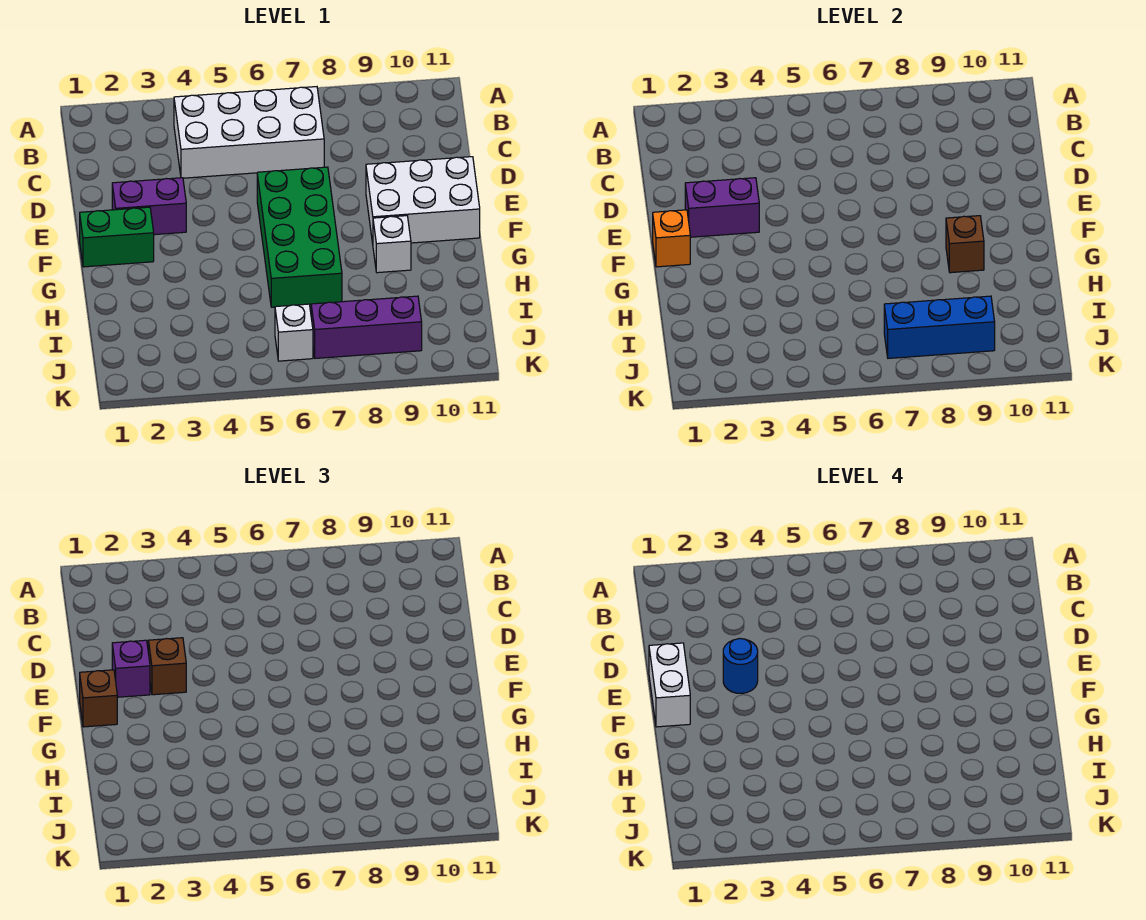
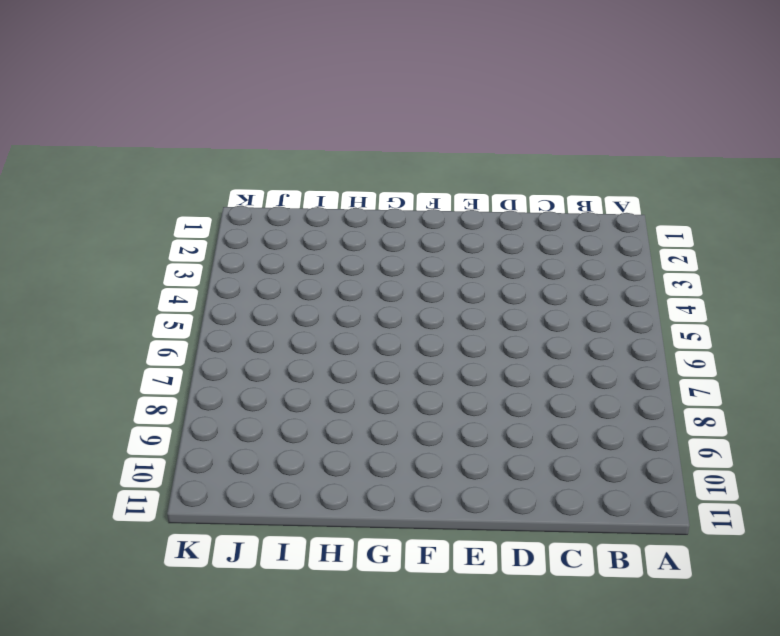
none -> white 2x4 brick [174,87,324,178]
none -> purple 1x2 brick [112,178,186,235]
none -> green 2x4 brick [257,167,342,307]

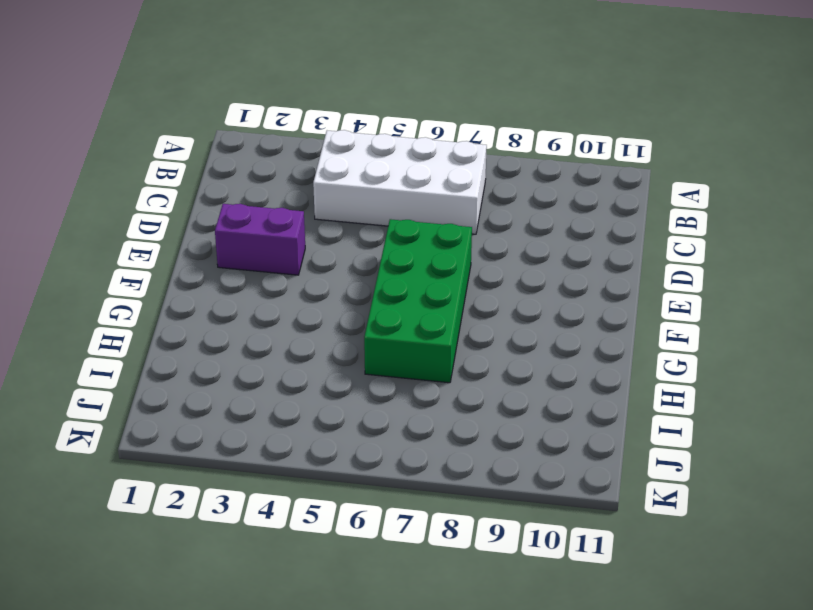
none -> white 2x3 brick [366,157,480,243]
none -> green 1x2 brick [80,207,154,267]
none -> white 1x1 brick [373,216,411,273]

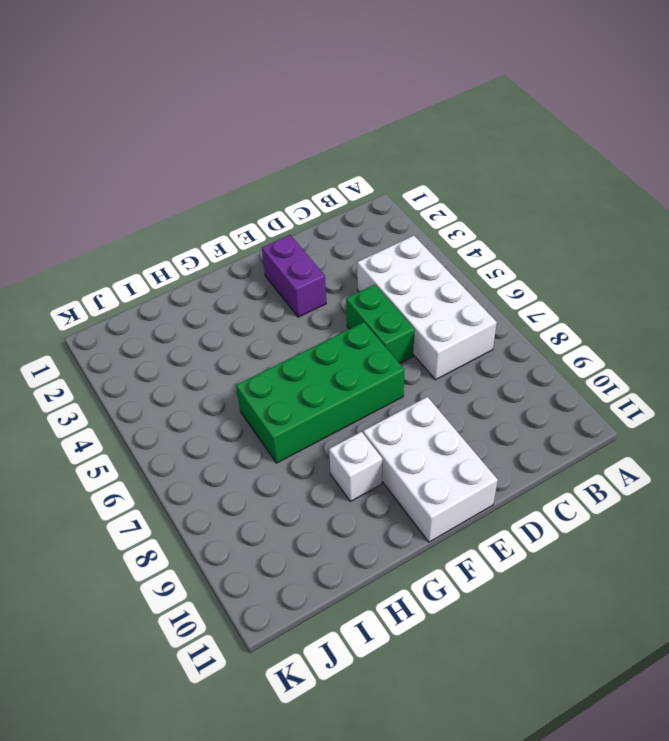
green 1x2 brick [346,285,415,364] -> green 1x2 brick moved to [80,207,154,267]
none -> white 1x1 brick [275,304,313,361]
none -> purple 1x3 brick [311,296,422,358]
none -> purple 1x2 brick [685,178,759,237]

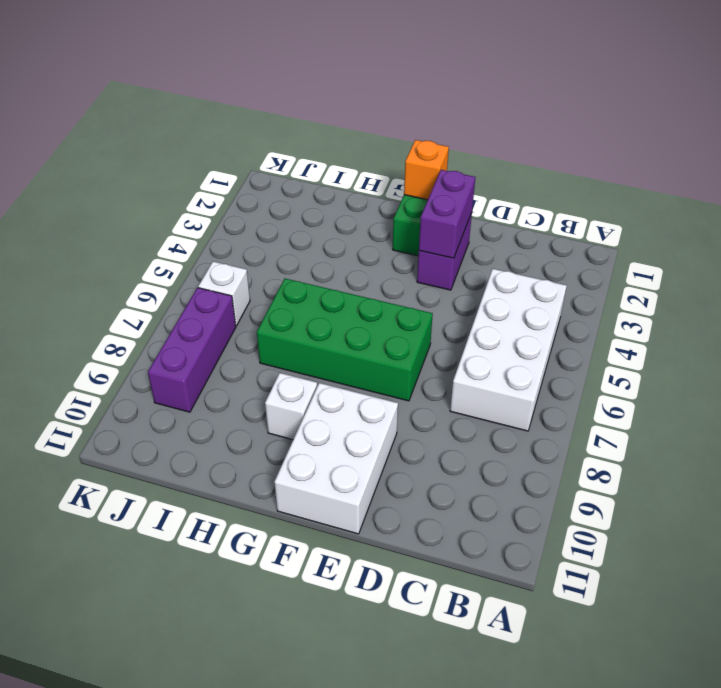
none -> brown 1x1 brick [946,216,984,273]
none -> blue 1x3 brick [884,296,995,358]
none -> purple 1x1 brick [112,640,150,697]

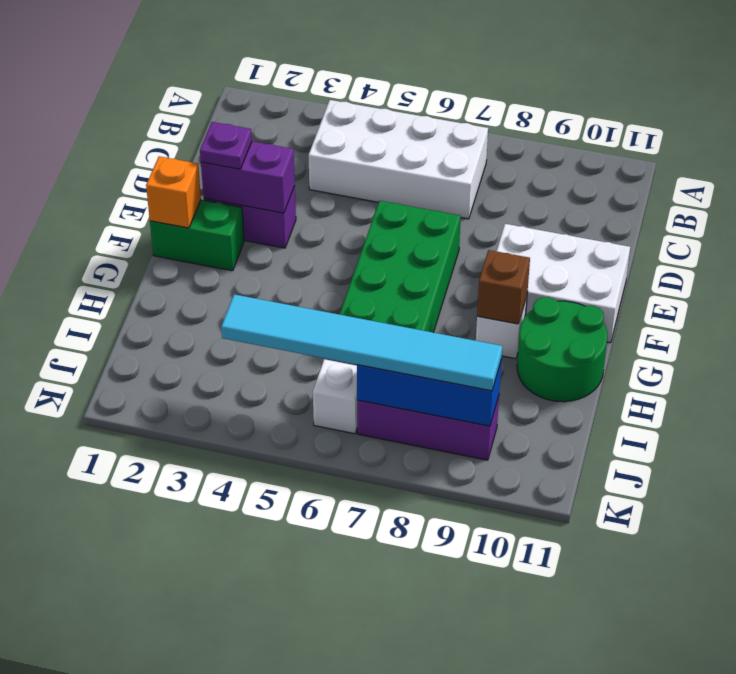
purple 1x1 plate [200,122,252,169] -> purple 1x1 brick [112,640,150,697]
green 2x2 round brick [517,297,607,402] -> none
cyan 1x6 tile [221,294,502,391] -> none
none -> brown 1x1 brick [148,638,186,695]
none -> brown 1x1 brick [80,670,117,727]
none -> white 1x2 brick [649,643,690,727]

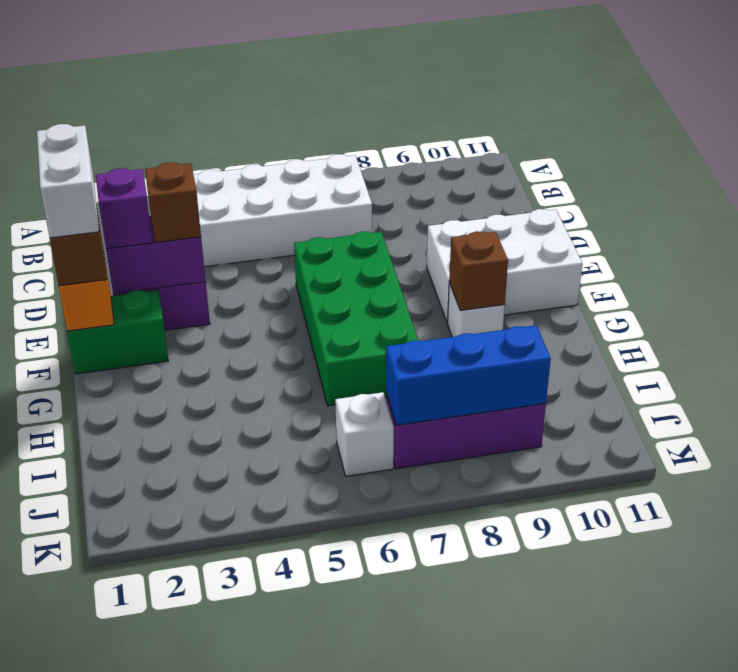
none -> blue 1x1 round brick [723,639,758,693]

